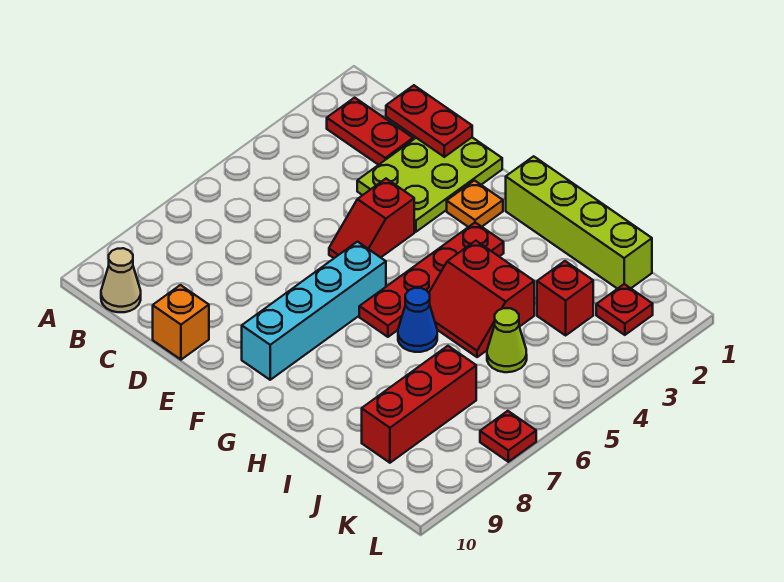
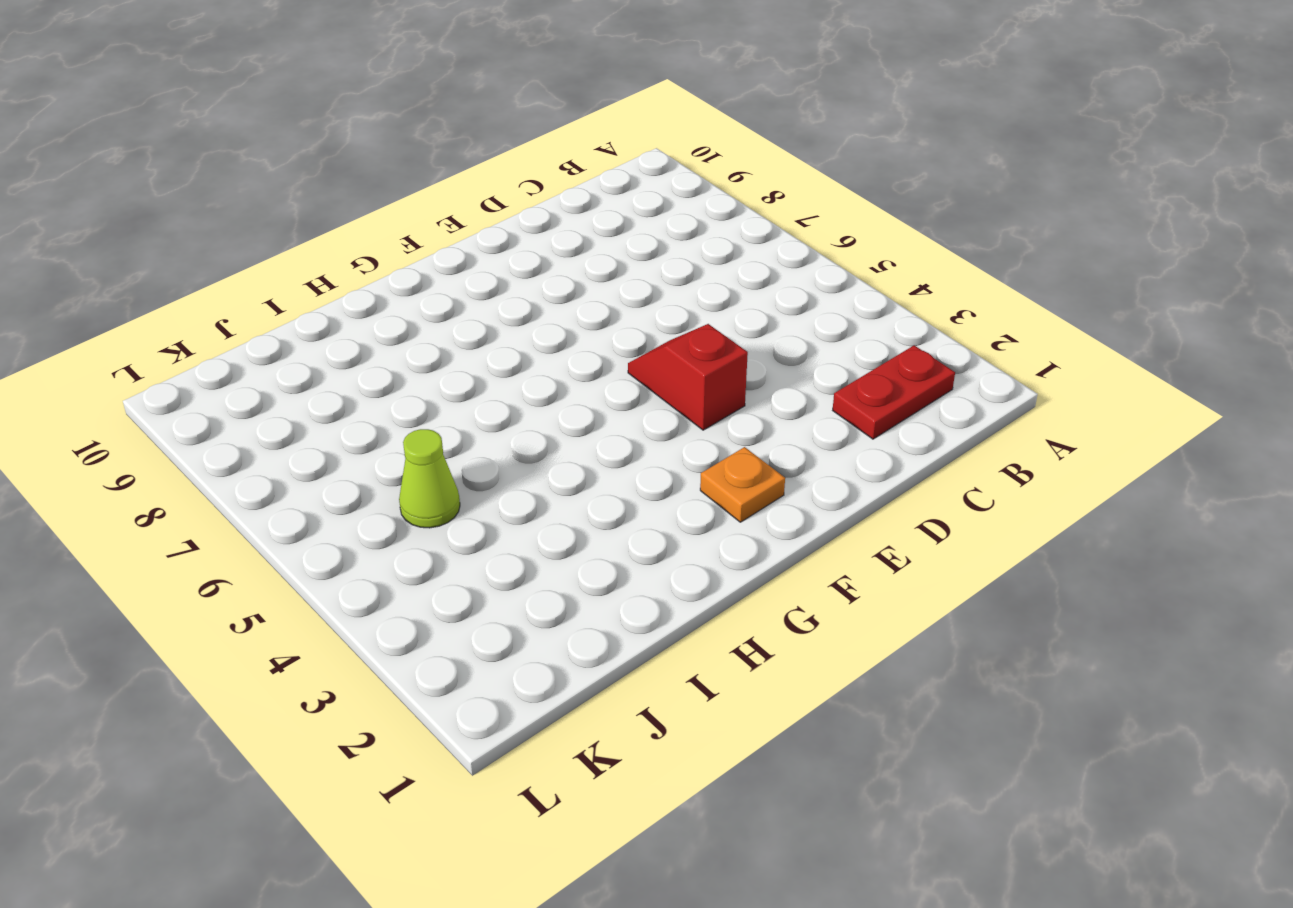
none -> tan 1x1 cone [101,248,141,312]
none -> lime 2x3 plate [357,137,502,232]
none -> orange 1x1 brick [153,285,209,360]

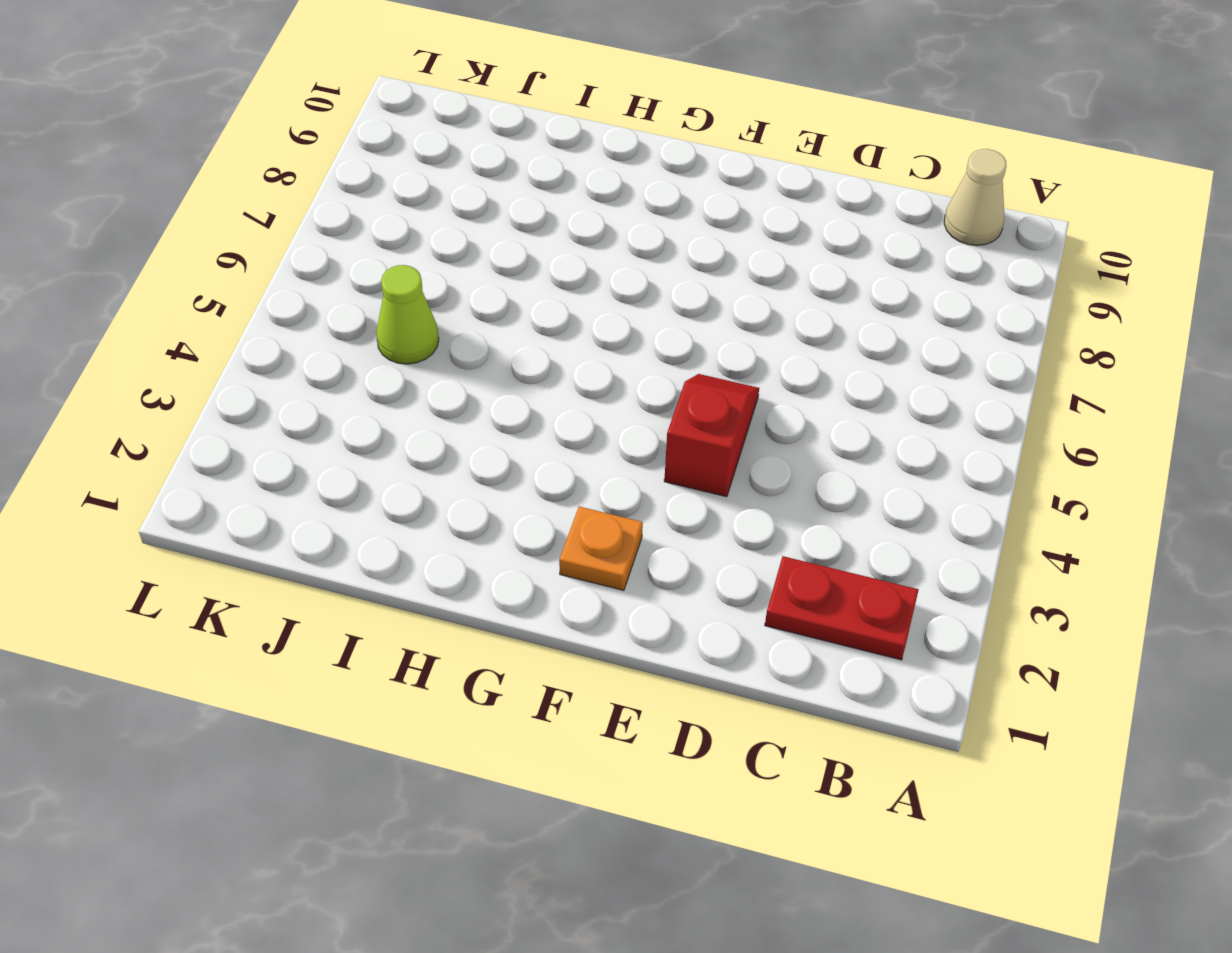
none -> lime 2x3 plate [357,137,502,232]
none -> orange 1x1 brick [153,285,209,360]
none -> cyan 1x4 brick [242,242,386,380]

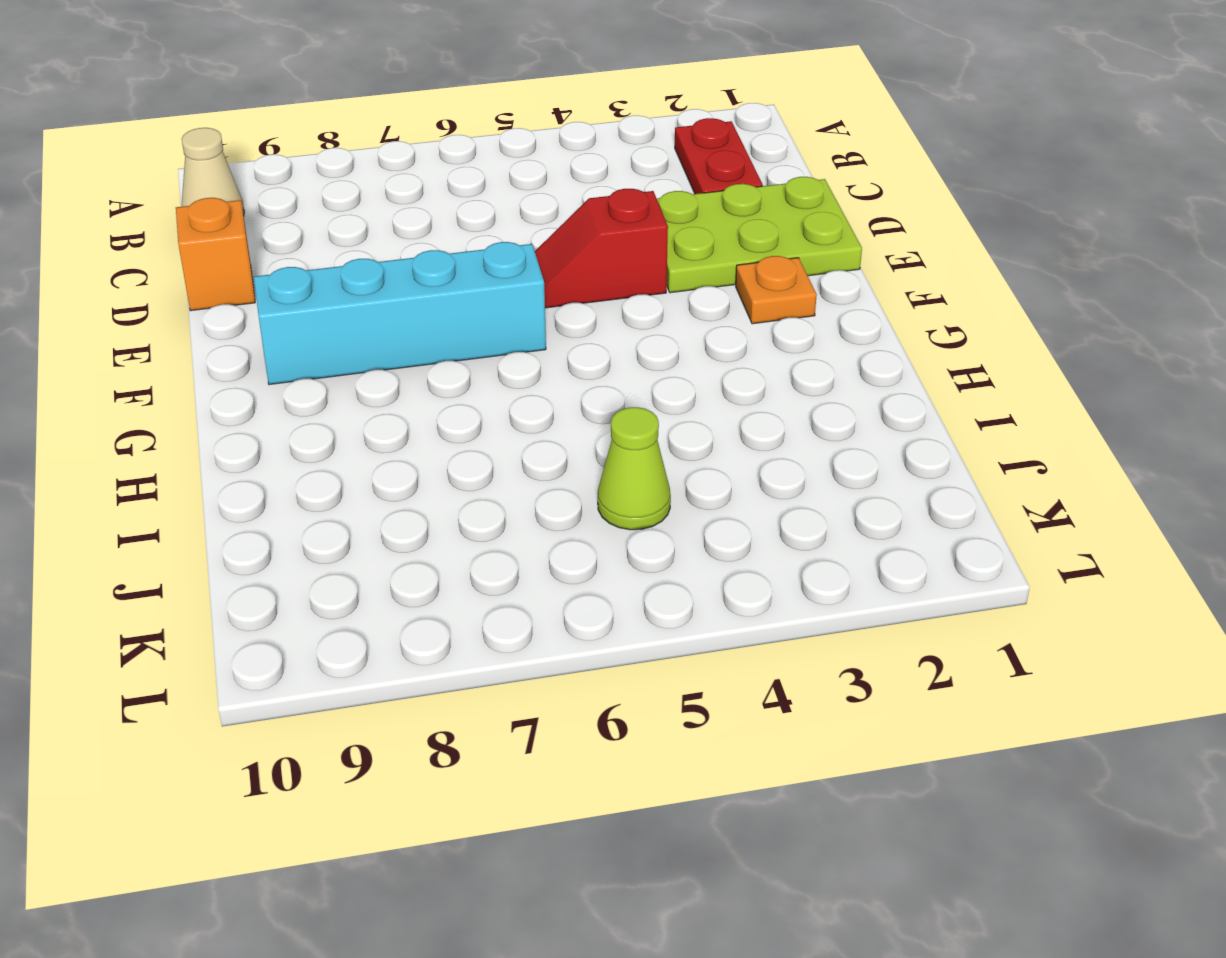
none -> lime 1x4 brick [506,156,652,289]
none -> red 1x4 plate [359,222,504,337]
none -> red 2x2 slope [429,241,534,357]

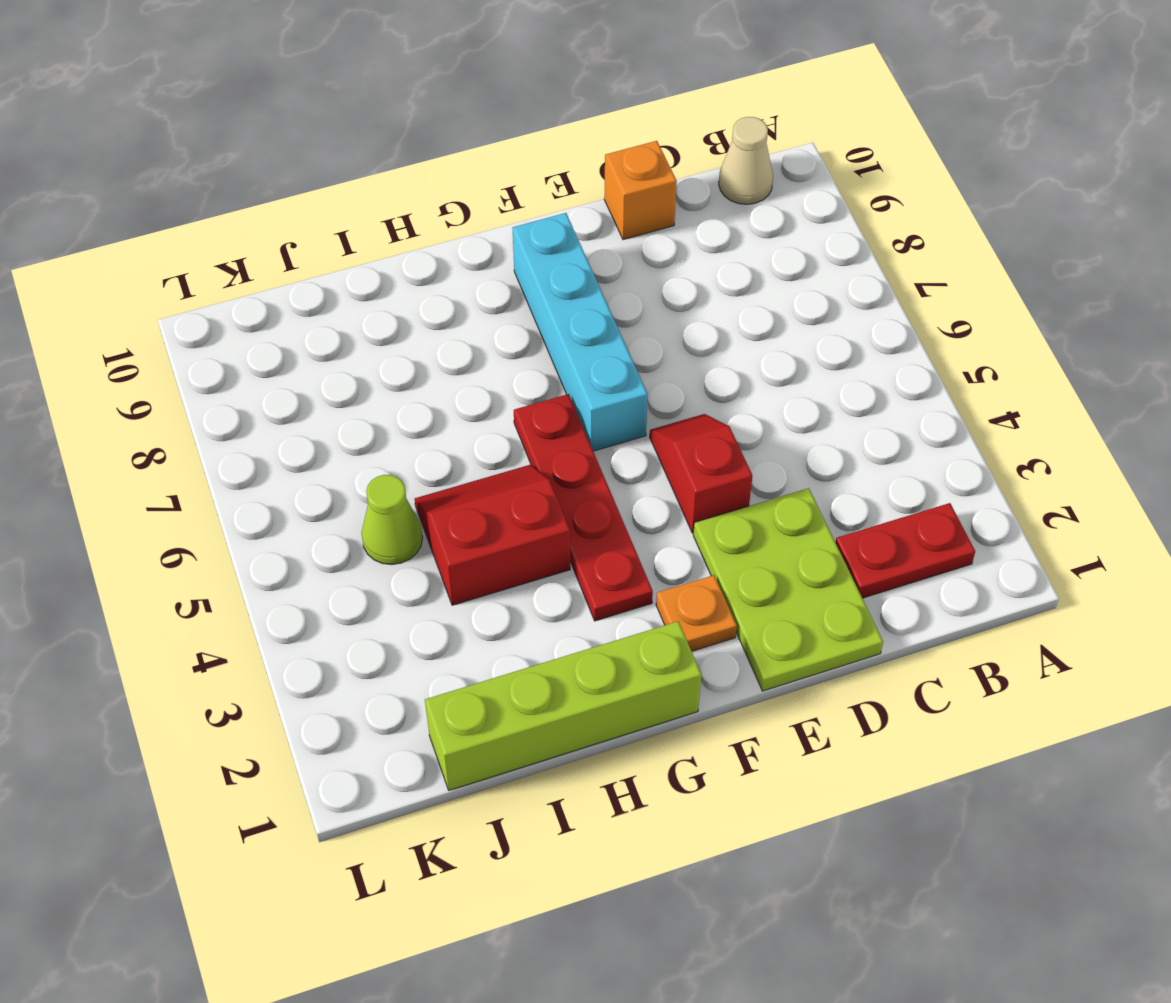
none -> blue 1x1 cone [398,288,437,352]
none -> red 1x1 brick [537,261,593,335]
none -> red 1x3 brick [362,346,476,463]

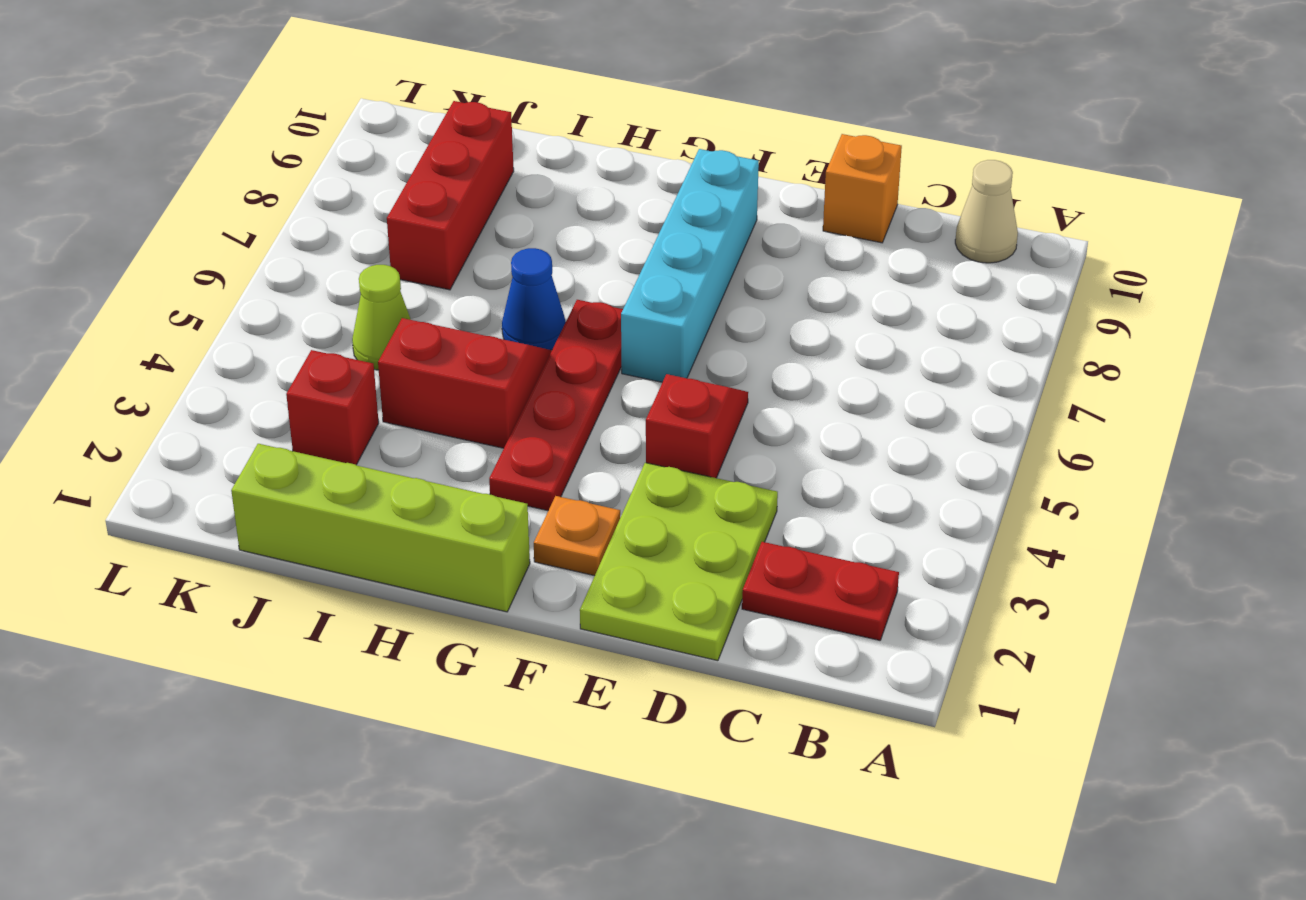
none -> red 1x1 plate [596,284,653,335]
none -> red 1x1 plate [480,411,536,462]
none -> red 1x2 plate [386,85,472,157]

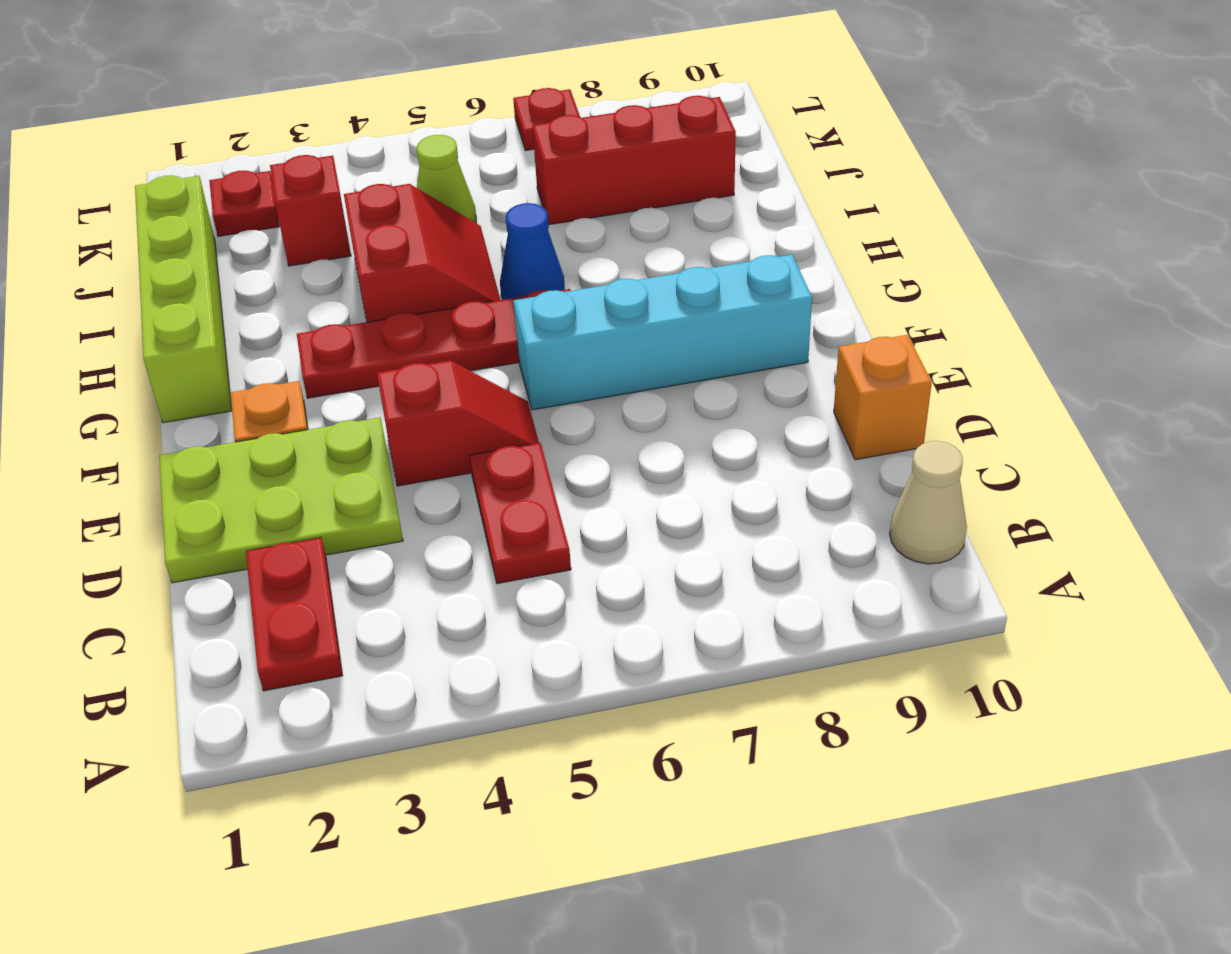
red 1x2 plate [469,443,571,584] -> red 1x2 plate moved to [386,85,472,157]

